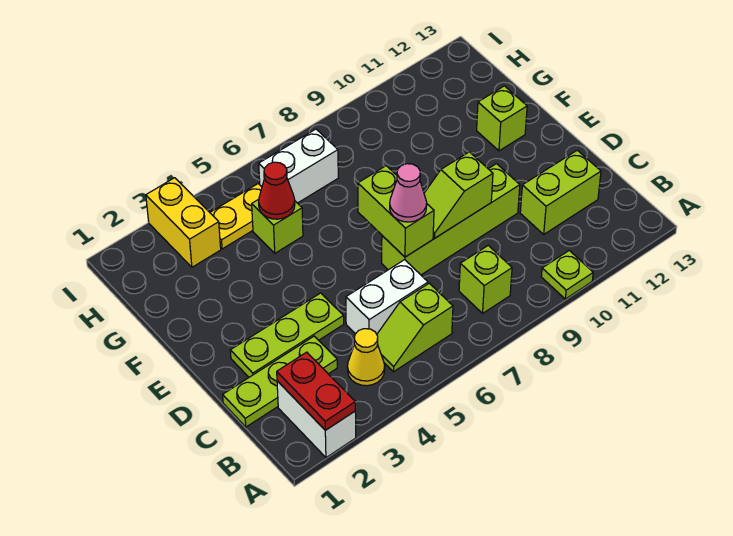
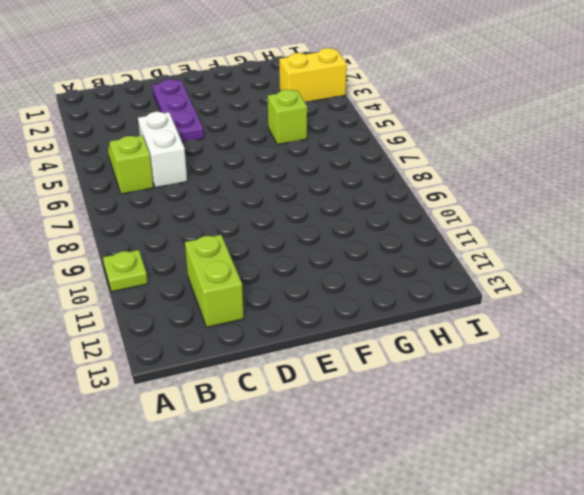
purple 1x3 plate [152,79,204,143] -> lime 1x3 plate [230,293,344,377]
none -> white 1x2 brick [277,381,356,457]
none -> yellow 1x1 cone [347,329,385,386]
none -> lime 1x1 brick [459,245,512,313]

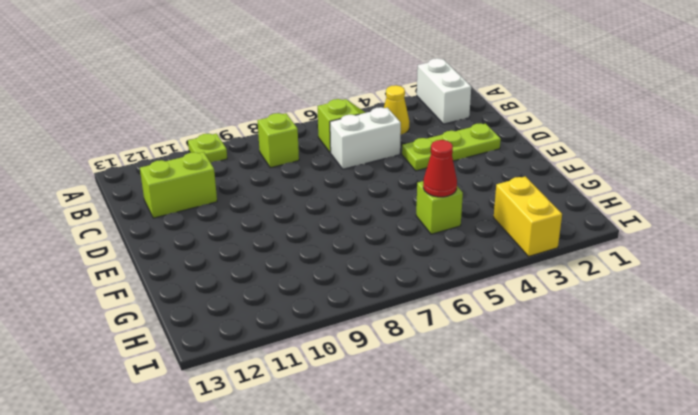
none -> lime 1x3 plate [223,336,337,427]
none -> lime 1x4 brick [382,164,520,275]
none -> lime 1x1 brick [477,86,527,151]

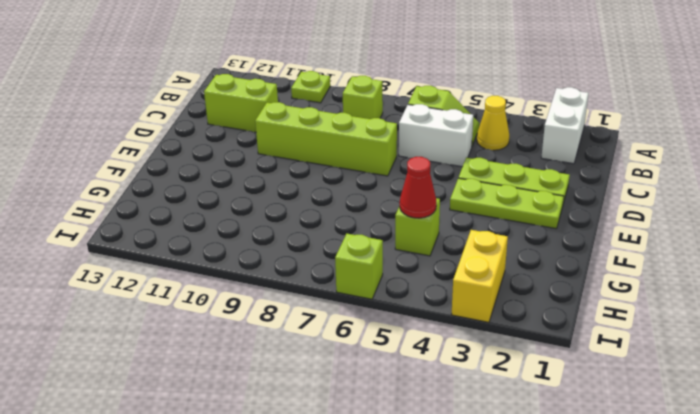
lime 1x3 plate [450,178,564,229] -> lime 1x3 plate moved to [223,336,337,427]
lime 1x1 brick [335,234,383,299] -> lime 1x1 brick moved to [477,86,527,151]
none -> yellow 1x2 plate [210,184,262,249]
none -> white 1x2 brick [259,129,338,203]
none -> red 1x2 plate [277,352,355,430]

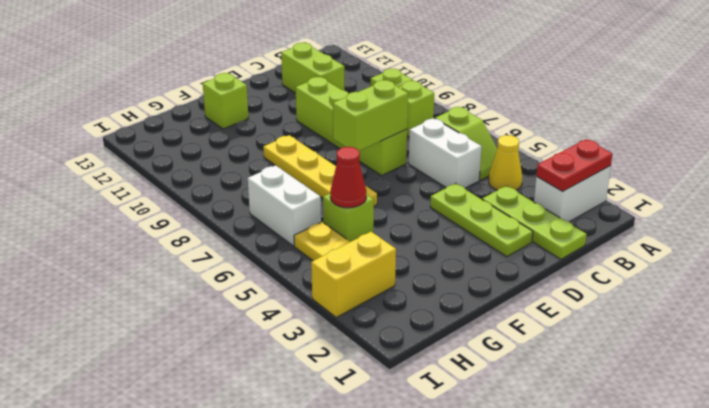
yellow 1x4 plate [263,135,377,206] -> none
none -> lime 1x2 slope [424,152,493,238]
none -> pink 1x1 cone [390,164,427,222]

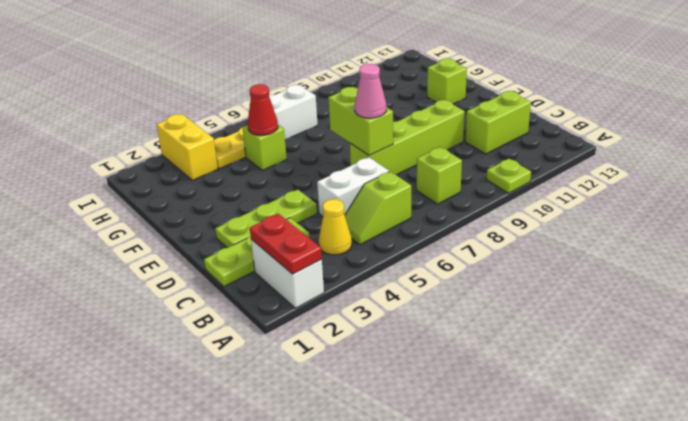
none -> lime 1x2 slope [424,152,493,238]

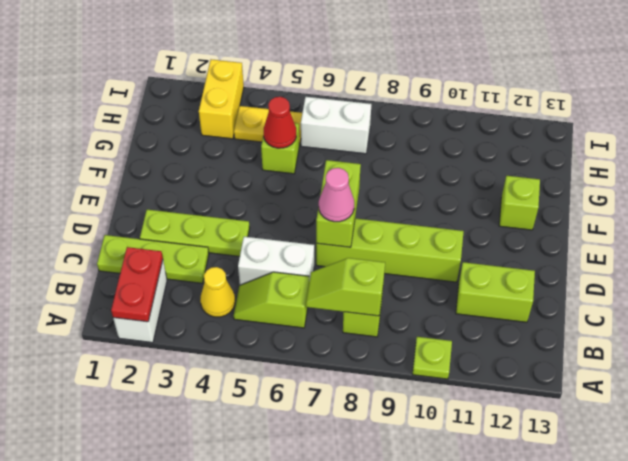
lime 1x2 slope [306,258,385,316] -> lime 1x2 slope moved to [424,152,493,238]

